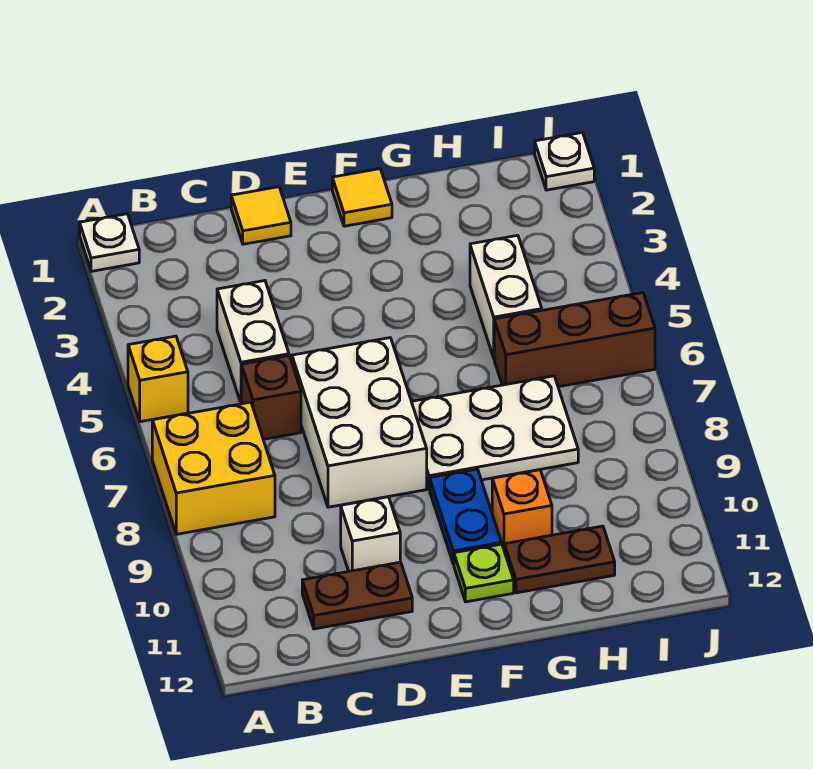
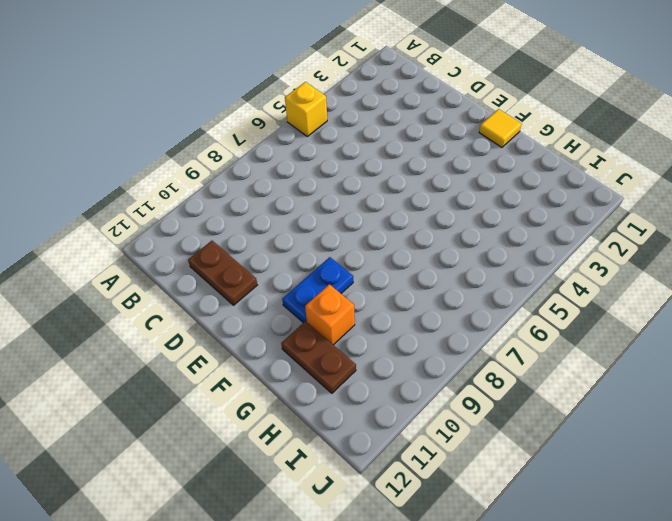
none -> white 1x1 plate [80,214,139,271]
none -> yellow 2x2 brick [152,402,275,534]
none -> white 1x2 brick [217,281,289,403]

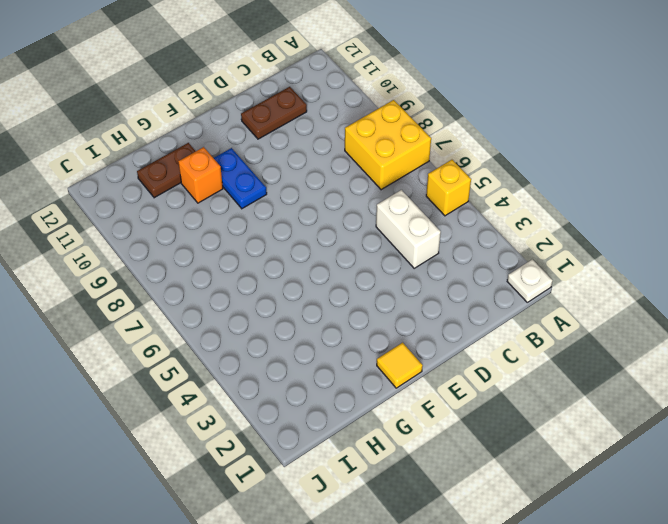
none -> brown 1x1 brick [241,356,301,439]
none -> yellow 1x1 tile [231,187,291,244]
none -> white 2x3 brick [292,338,427,507]

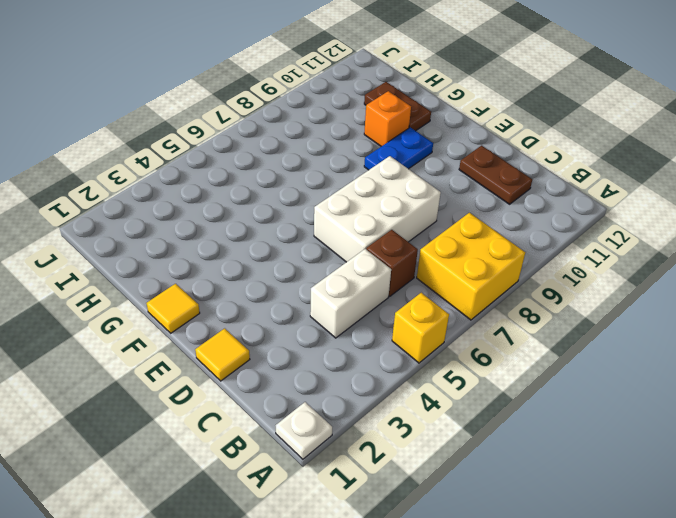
none -> white 1x1 brick [341,497,400,571]
none -> white 2x3 plate [411,376,578,489]
none -> lime 1x1 plate [454,544,514,602]

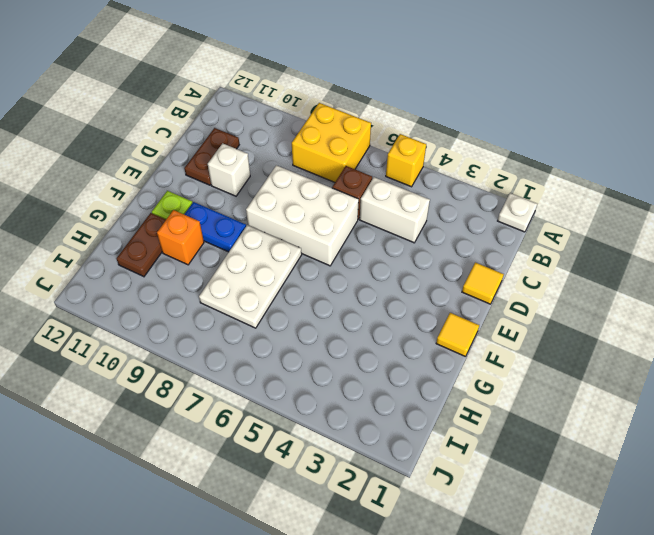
none -> white 1x2 brick [470,235,542,358]
none -> brown 1x3 brick [494,293,655,387]
none -> white 1x1 plate [535,133,594,190]

